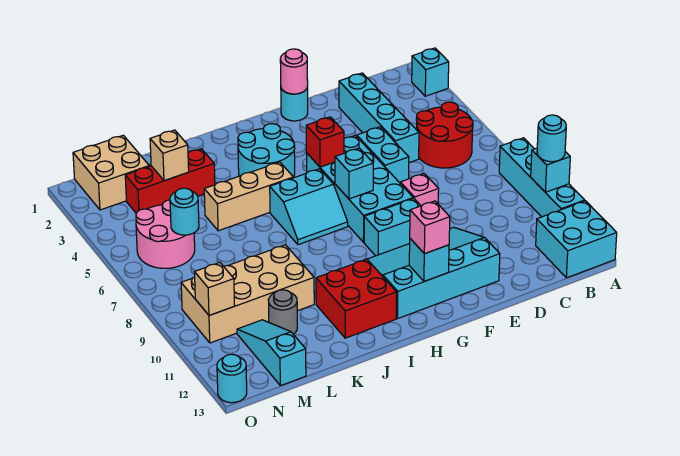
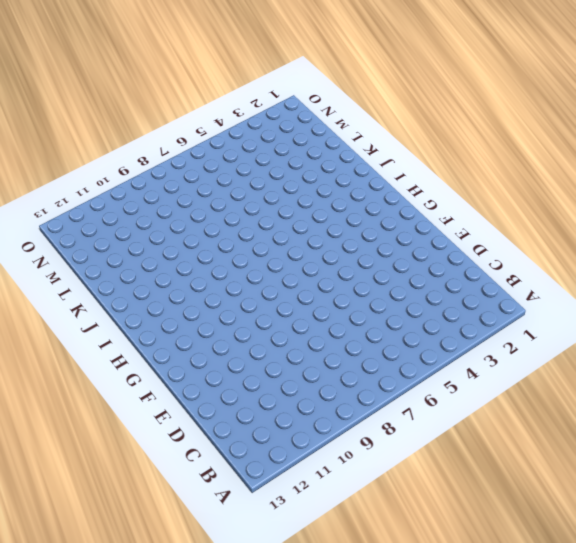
none -> cyan 1x1 brick [412,48,449,96]
none -> cyan 1x4 brick [499,138,585,217]
none -> cyan 2x2 brick [536,201,617,278]
none -> red 2x2 round brick [416,102,473,168]

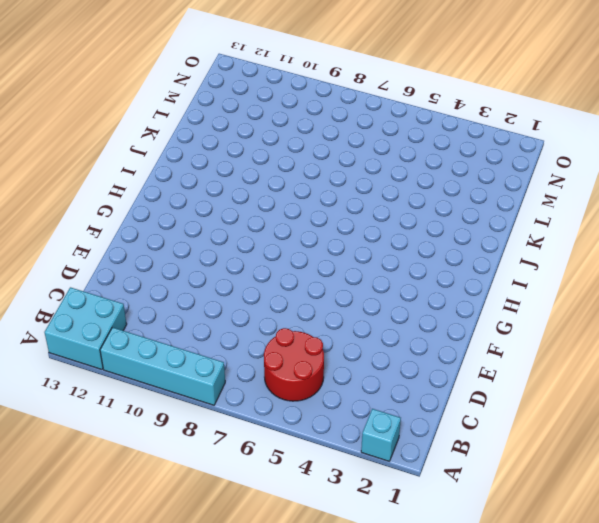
none -> cyan 1x4 brick [339,73,419,163]
none -> cyan 1x2 brick [357,127,409,183]
none -> pink 1x1 brick [400,174,439,206]
none -> cyan 3x4 slope [367,227,500,319]

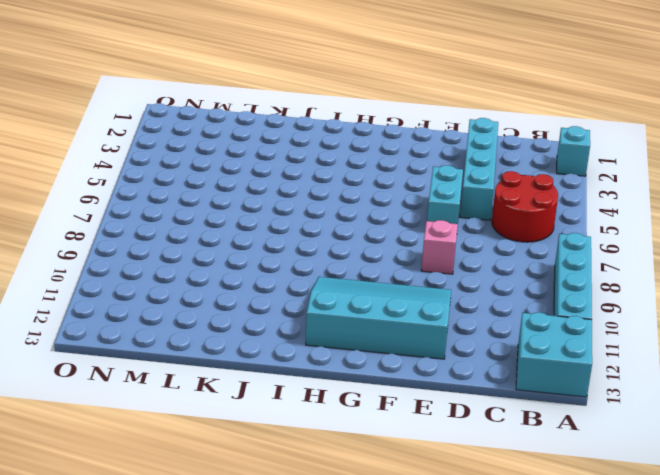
none -> cyan 1x1 round brick [281,87,308,121]
none -> cyan 2x4 brick [307,136,413,242]
none -> cyan 1x2 brick [364,198,421,256]
none -> cyan 2x2 round brick [238,124,295,177]

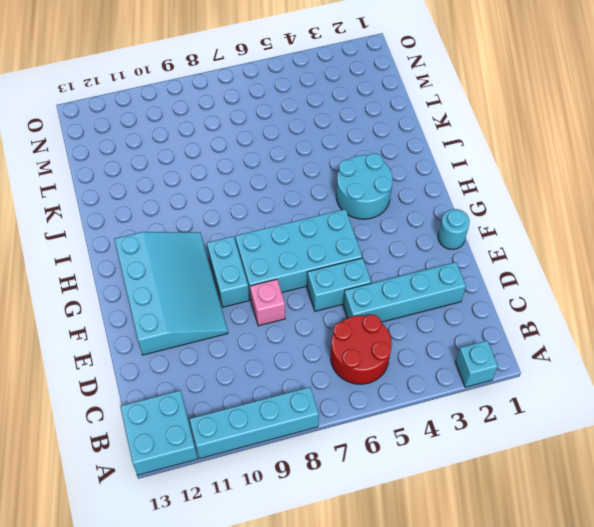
none -> cyan 2x2 slope [270,169,348,245]
none -> tan 1x3 brick [204,162,293,231]
none -> red 2x2 brick [316,259,397,338]
none -> red 1x3 brick [125,149,215,213]

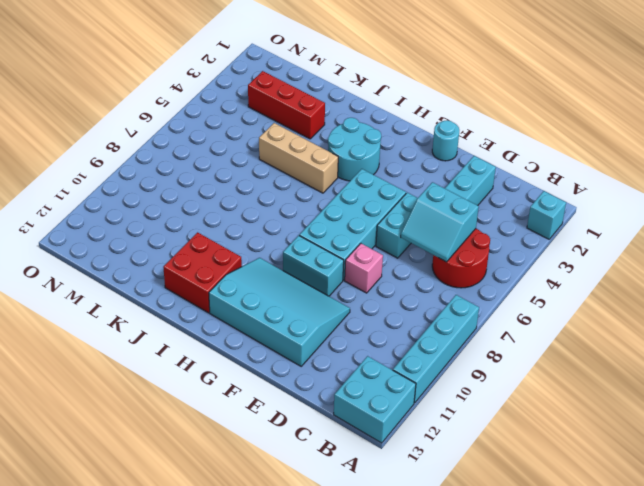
cyan 2x2 slope [401,182,479,262] -> cyan 2x2 slope moved to [270,169,348,245]
none -> tan 2x4 brick [181,245,314,343]
none -> grey 1x1 round brick [268,290,297,334]
none -> tan 2x2 brick [73,135,149,210]
none -> pink 2x2 round brick [136,200,195,268]

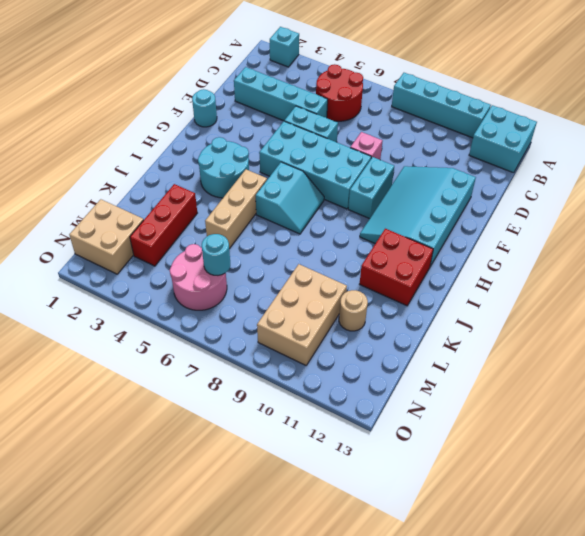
tan 2x3 brick [257,264,347,365] -> tan 2x4 brick [181,245,314,343]
tan 1x1 round brick [339,290,368,331] -> grey 1x1 round brick [268,290,297,334]
none -> cyan 1x3 slope [237,320,306,386]
none -> cyan 1x1 round brick [217,354,247,403]
none -> cyan 1x1 brick [531,148,570,192]
none -> pink 1x1 round brick [280,49,308,94]

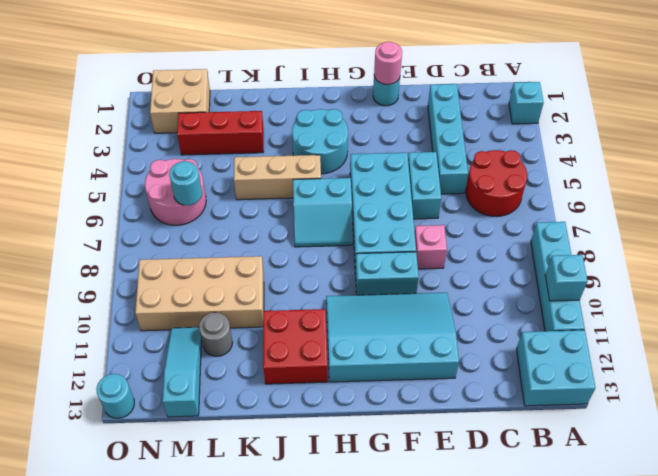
none -> red 1x1 brick [306,117,344,167]
none -> cyan 1x1 brick [335,148,373,199]
none -> cyan 1x1 brick [409,239,449,281]
none -> tan 1x1 brick [150,130,189,181]

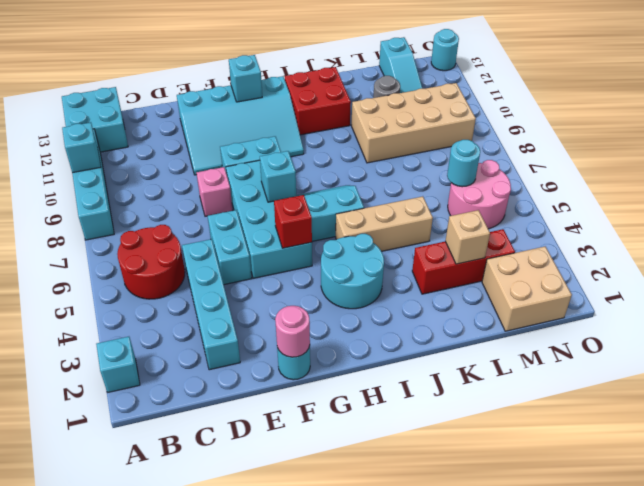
none -> tan 1x1 brick [195,263,235,315]
none -> cyan 1x1 round brick [537,115,566,162]
none -> pink 1x1 brick [410,201,450,254]

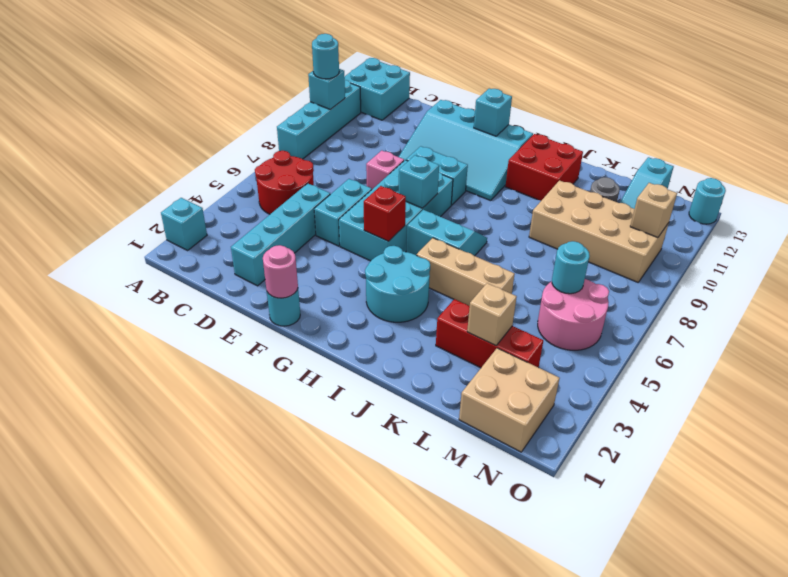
none -> pink 1x1 brick [410,201,450,254]

